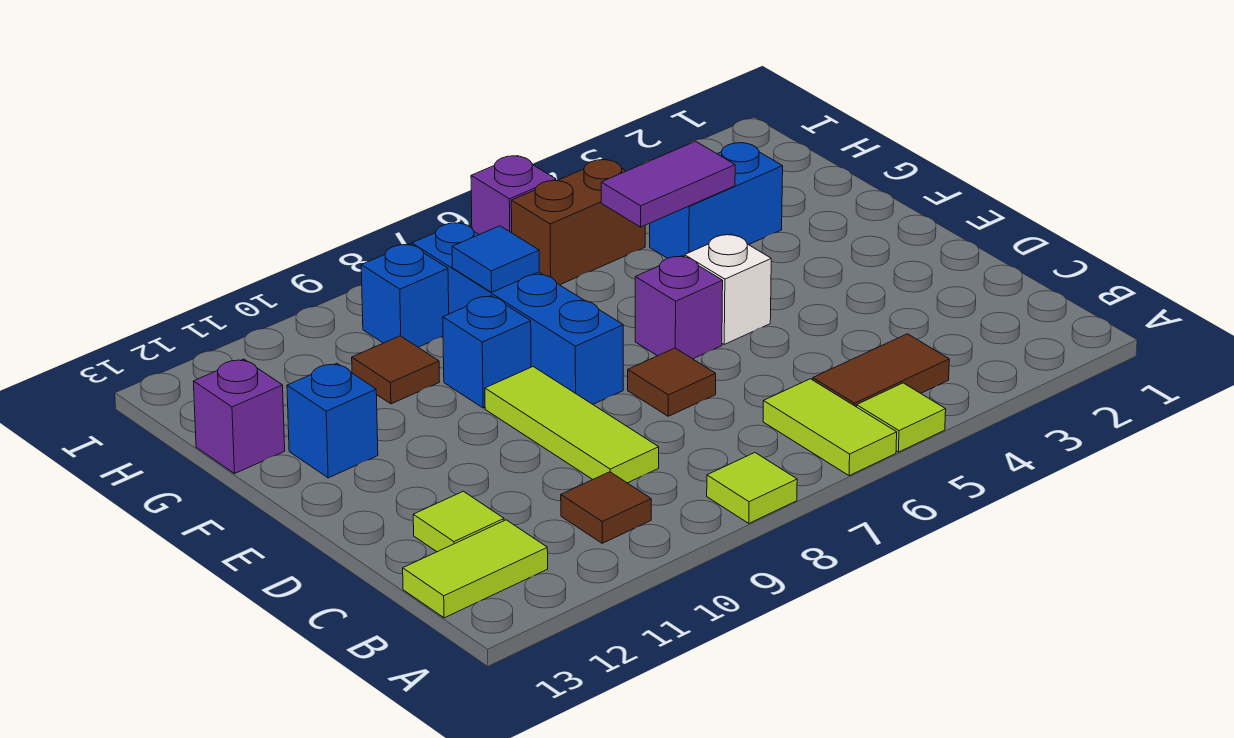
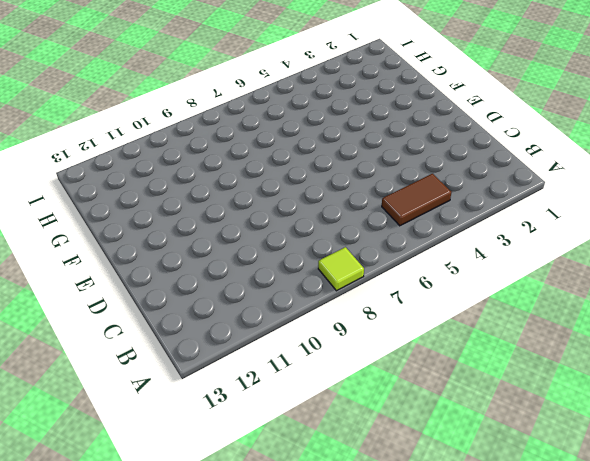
none -> lime 1x1 tile [857,383,946,452]
none -> lime 1x2 tile [763,379,897,476]
none -> brown 1x1 tile [561,472,651,543]

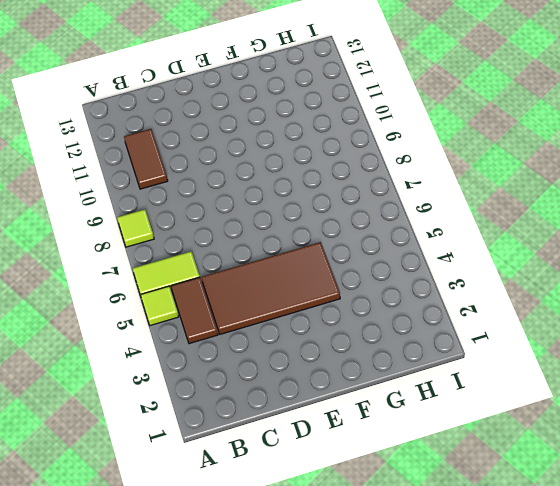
brown 1x2 tile [124,129,168,189] -> brown 1x1 tile [561,472,651,543]
brown 2x4 tile [202,242,340,334] -> white 1x1 brick [685,234,771,344]
none -> lime 1x2 tile [403,520,548,618]
none -> lime 1x3 tile [485,367,659,483]
none -> lime 1x1 tile [413,491,504,552]

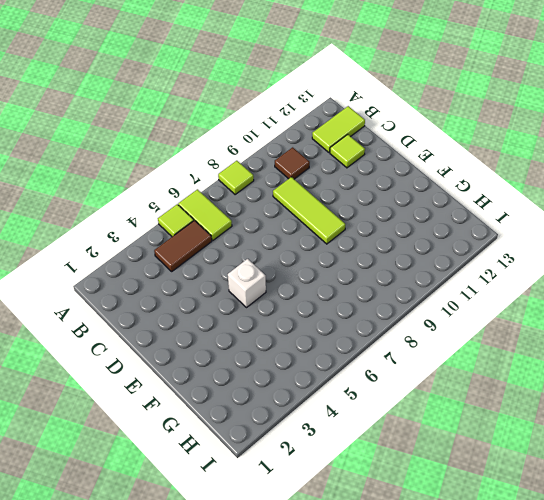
none -> brown 1x1 tile [628,348,716,416]
none -> purple 1x1 brick [635,256,723,359]
none -> blue 1x4 brick [412,223,623,404]

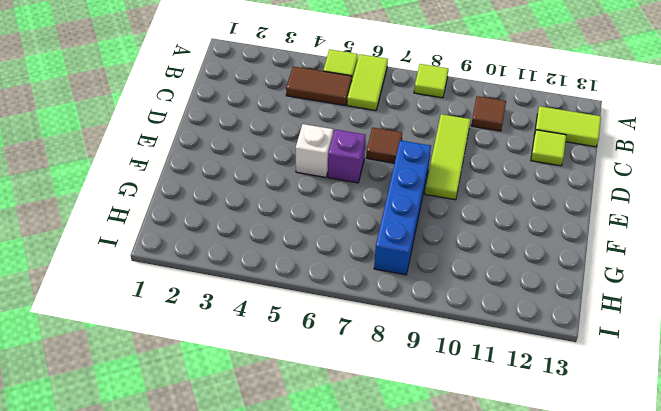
none -> blue 1x1 brick [443,296,531,408]
none -> blue 1x1 brick [287,363,378,478]
none -> blue 1x2 brick [650,143,783,258]

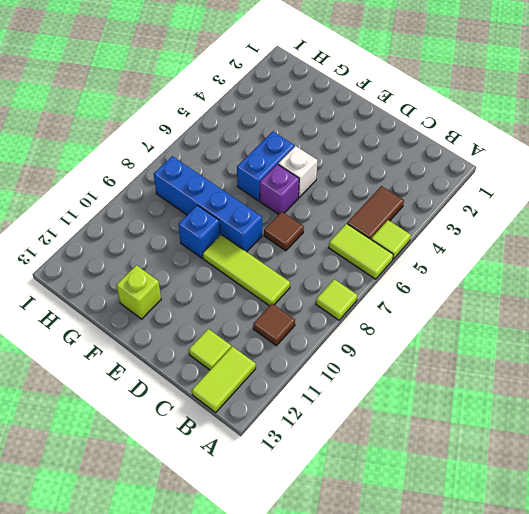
blue 1x2 brick [237,132,294,201] -> blue 1x2 brick moved to [650,143,783,258]
lime 1x1 brick [116,265,161,319] -> blue 1x1 brick [287,363,378,478]
none -> brown 1x1 tile [352,336,439,404]
none -> purple 1x1 brick [193,359,285,473]
none -> brown 1x2 brick [511,159,645,285]

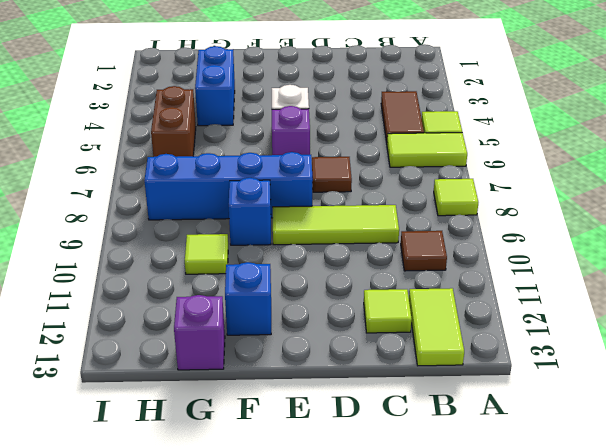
lime 1x1 tile [185,234,228,274] -> brown 1x1 tile [352,336,439,404]
none -> blue 1x1 brick [361,244,449,347]
none -> purple 1x1 brick [471,156,556,235]
none -> purple 1x2 tile [601,141,735,227]

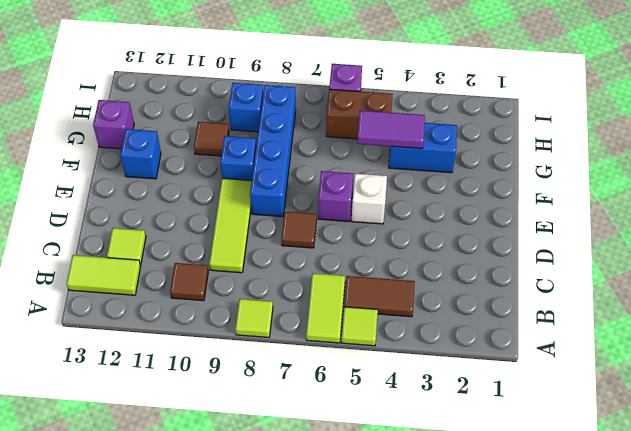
none -> blue 1x1 tile [452,226,539,292]

